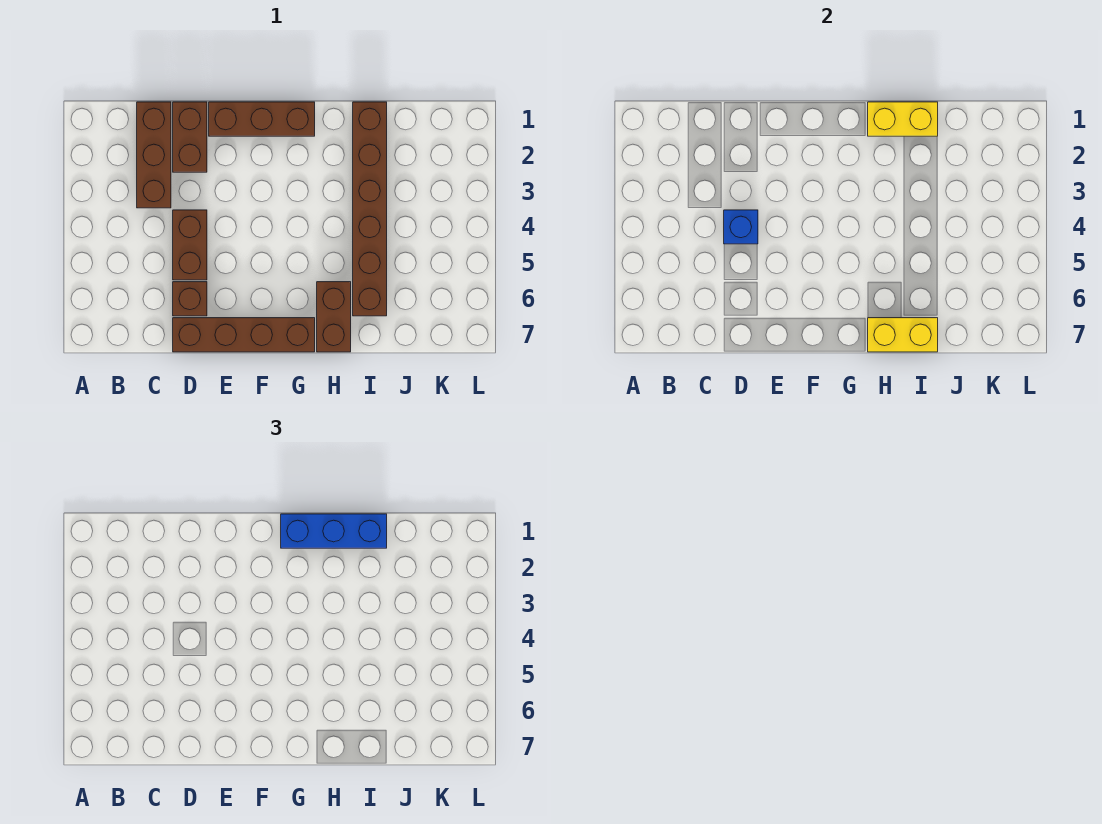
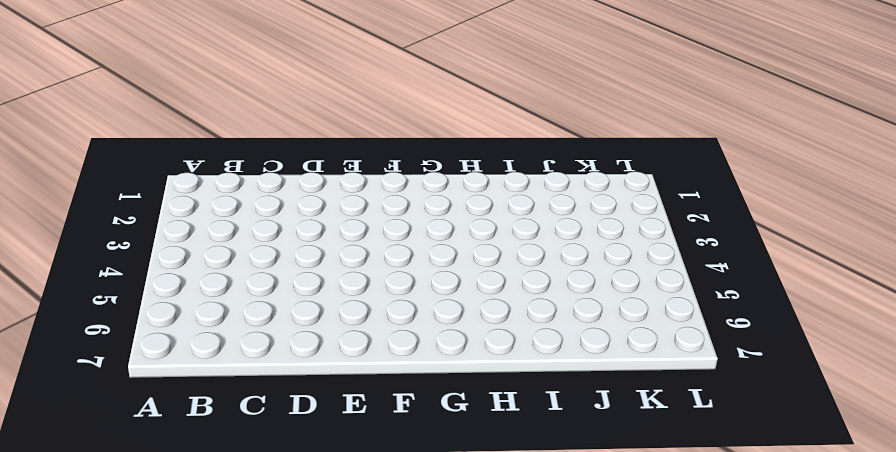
none -> brown 1x3 brick [137,102,171,208]
none -> brown 1x2 brick [173,102,207,172]
none -> brown 1x2 brick [173,210,207,280]

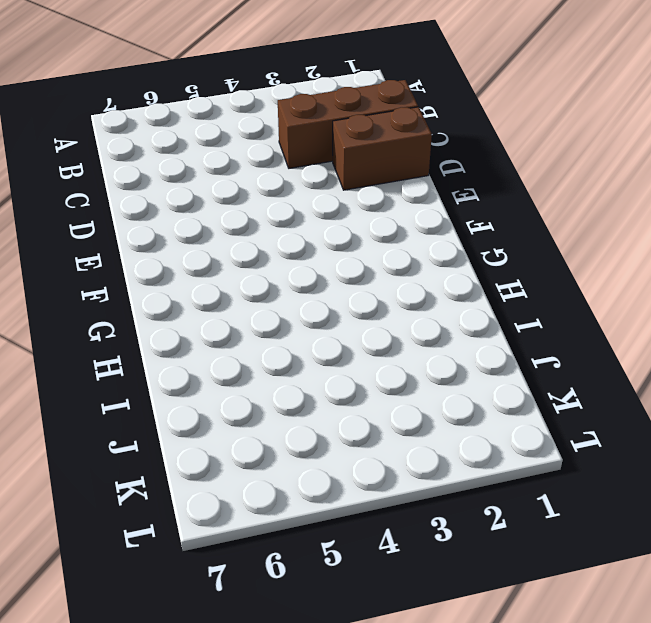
none -> brown 1x2 brick [173,210,207,280]
none -> brown 1x1 brick [173,282,207,316]
none -> brown 1x4 brick [173,318,315,352]

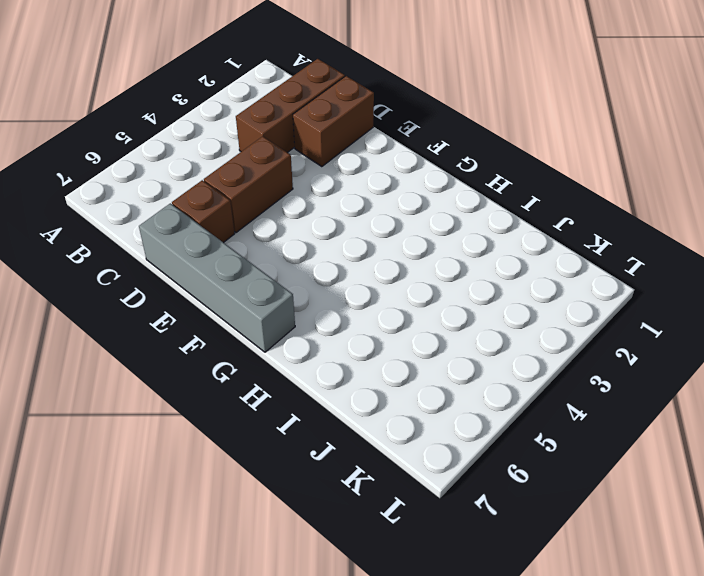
grey 1x4 brick [139,203,295,352] -> brown 1x4 brick [173,318,315,352]
none -> brown 1x3 brick [209,102,315,136]
none -> brown 1x2 brick [317,282,351,352]
none -> brown 1x6 brick [353,102,387,316]

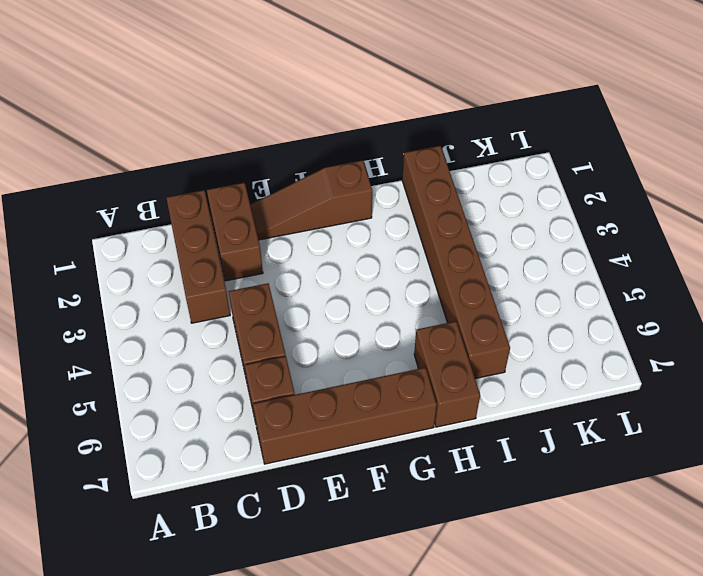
brown 1x3 slope [250,160,372,240] -> brown 1x3 brick [209,102,315,136]
none -> blue 1x1 brick [724,210,758,244]
none -> yellow 1x2 brick [868,102,938,136]
none -> yellow 1x2 brick [868,318,938,352]

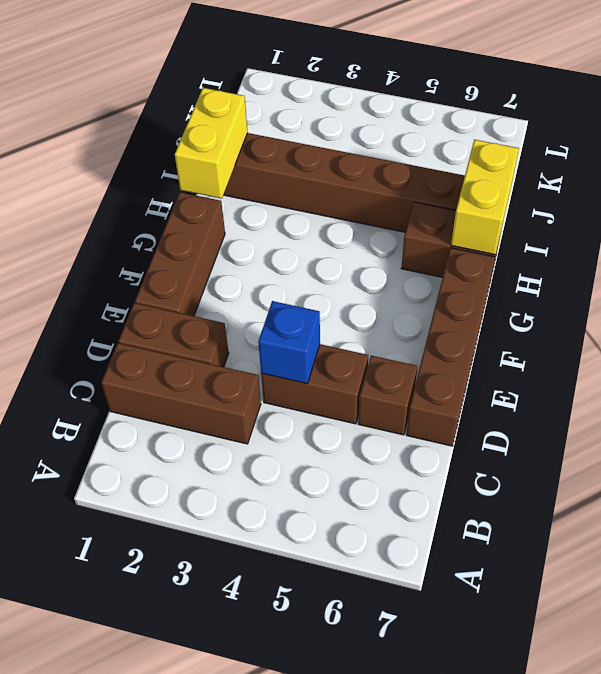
none -> blue 1x3 brick [281,514,387,548]

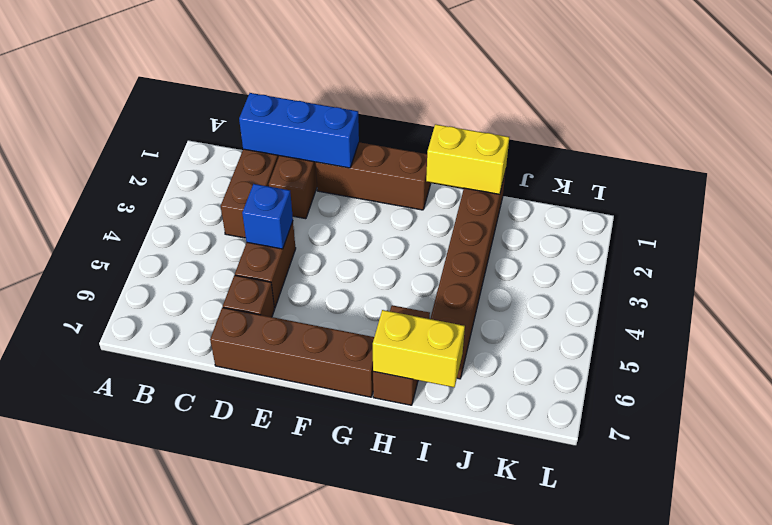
blue 1x3 brick [239,93,359,168] -> blue 1x3 brick moved to [281,514,387,548]

